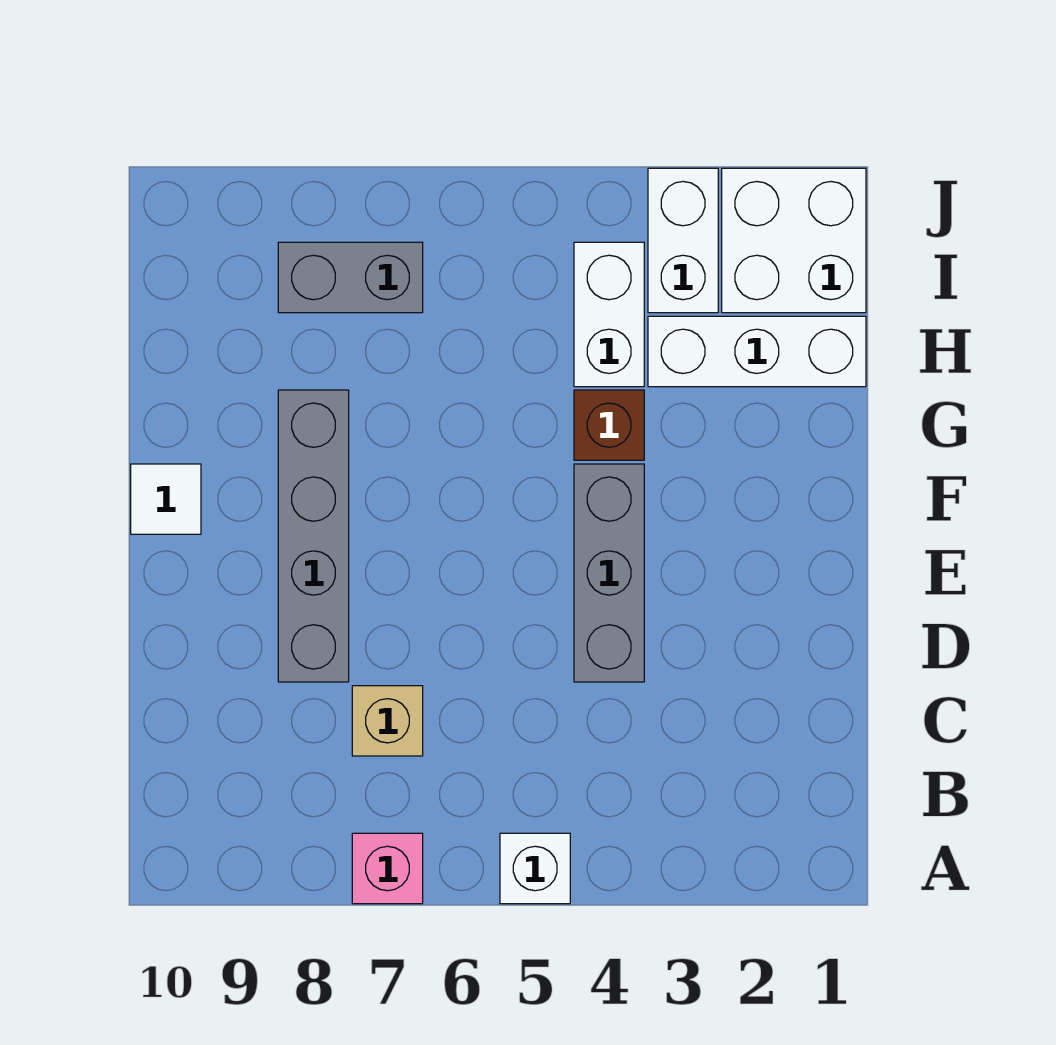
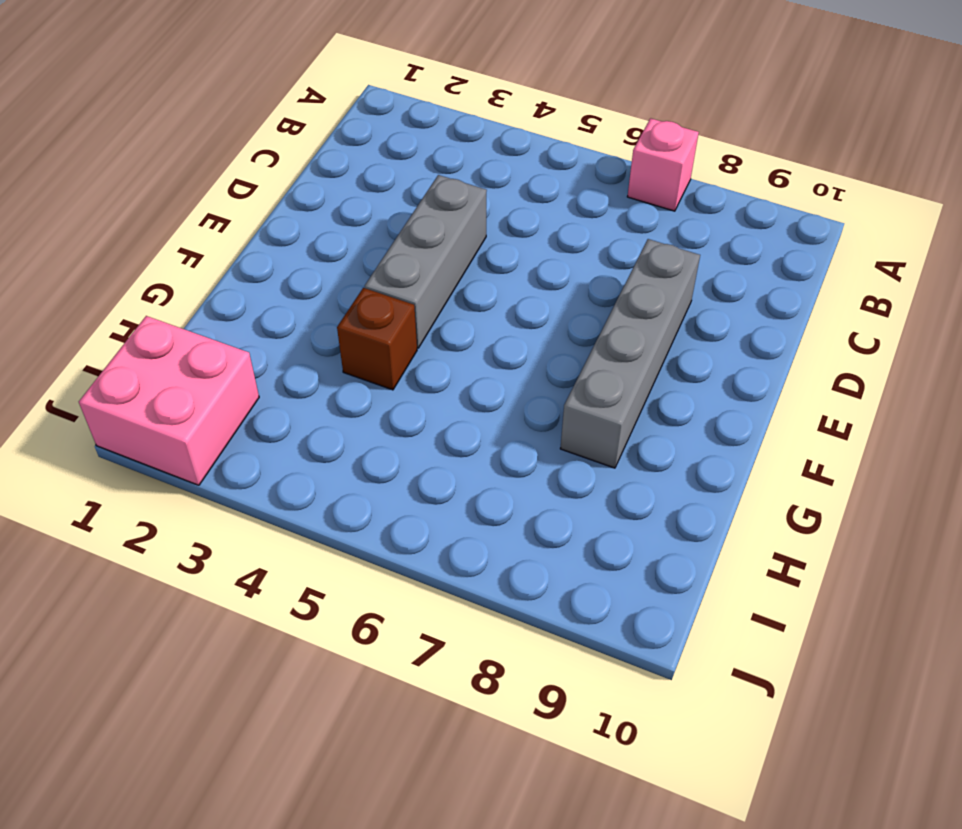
pink 2x2 brick [79,316,259,485] -> white 2x2 brick [722,168,866,313]
none -> white 1x1 brick [500,833,570,904]
none -> tan 1x1 brick [352,686,423,756]
none -> white 1x1 tile [131,464,201,534]

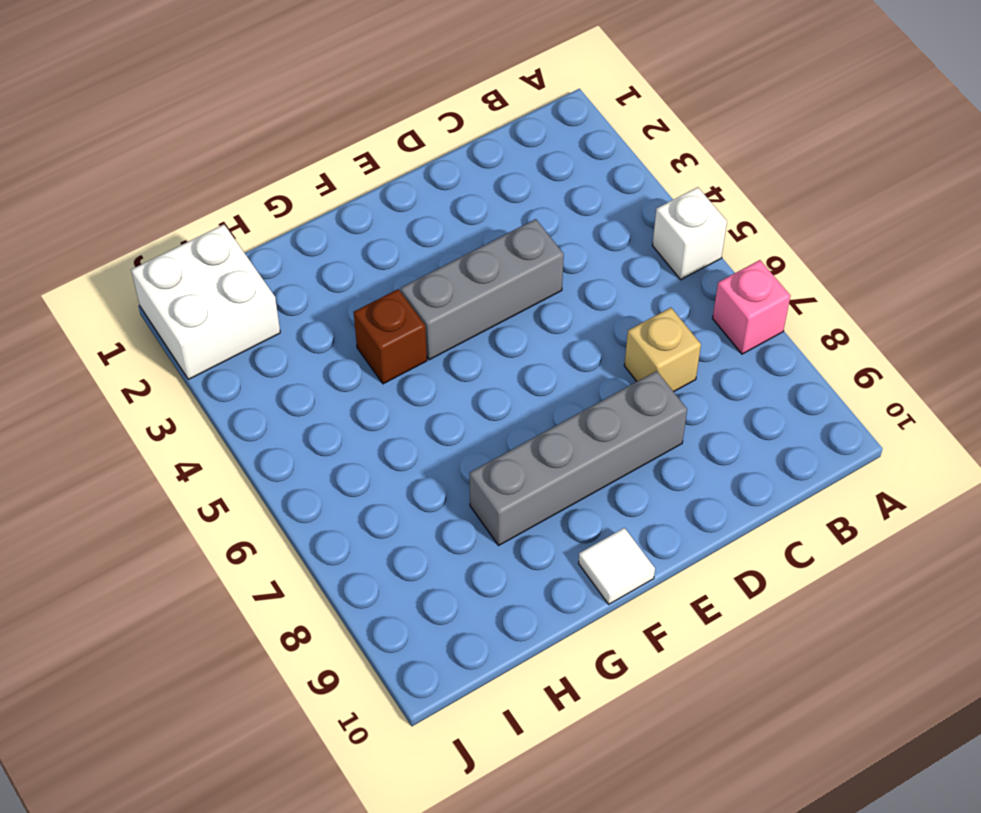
none -> white 1x3 brick [648,316,866,387]
none -> white 1x2 brick [574,242,644,387]
none -> white 1x2 brick [648,168,718,313]

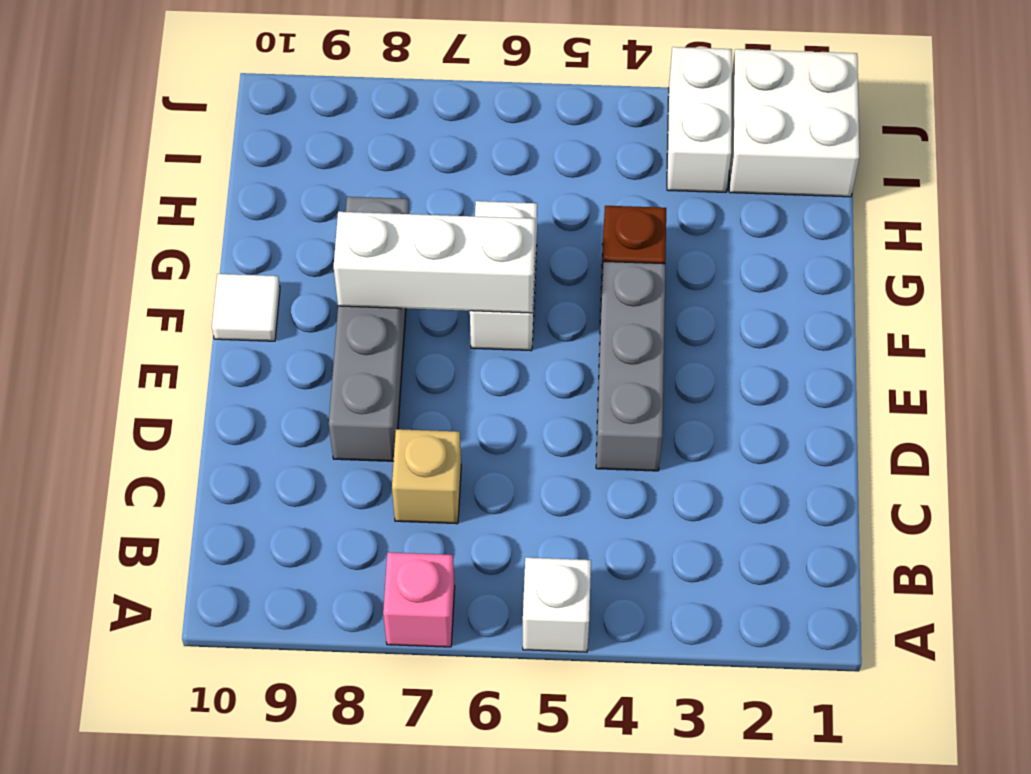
white 1x2 brick [470,201,537,351] -> white 1x2 brick moved to [574,242,644,387]
white 1x3 brick [334,212,535,313] -> white 1x3 brick moved to [648,316,866,387]
none -> grey 1x2 brick [278,242,423,313]

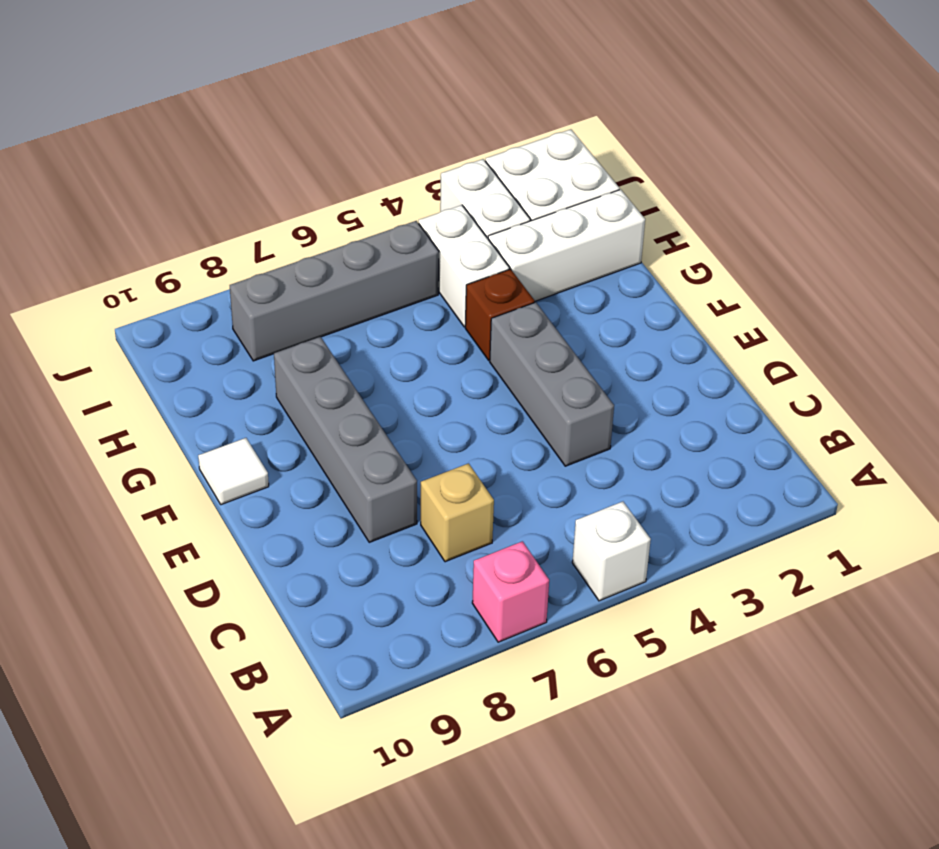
grey 1x4 brick [230,221,439,361] -> grey 1x2 brick [278,242,423,313]

